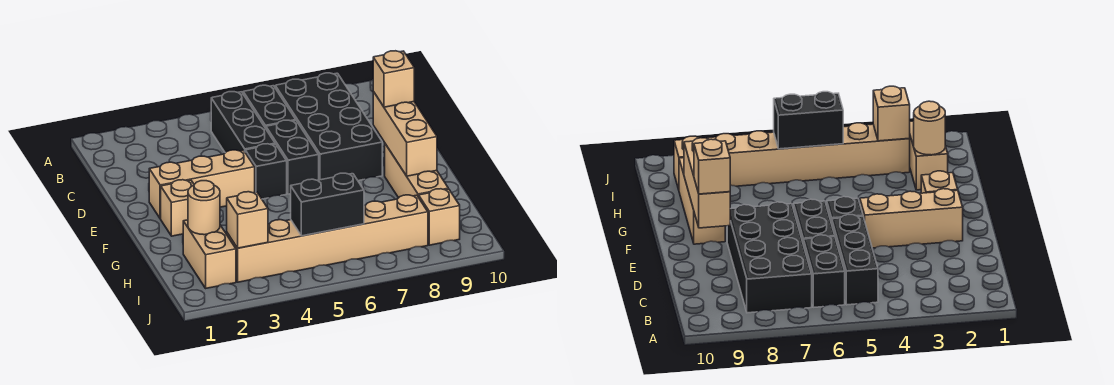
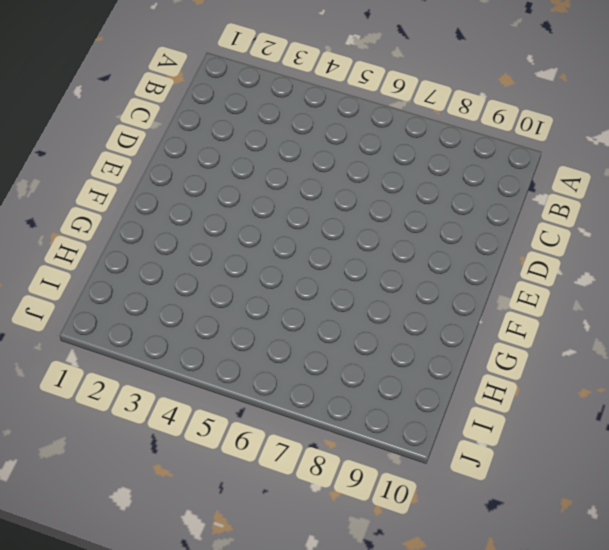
none -> black 1x3 brick [211,92,275,153]
none -> black 1x2 brick [243,85,296,128]
none -> black 2x4 brick [275,73,382,181]

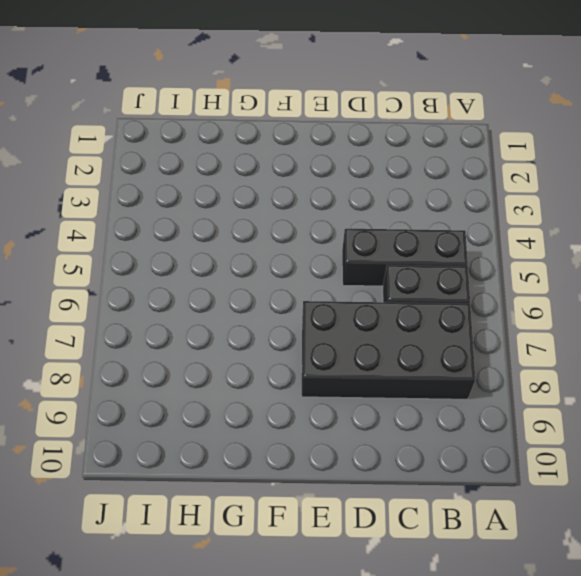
none -> black 1x2 brick [266,120,319,194]
none -> tan 1x3 brick [149,150,255,219]
none -> black 1x1 brick [245,144,287,199]

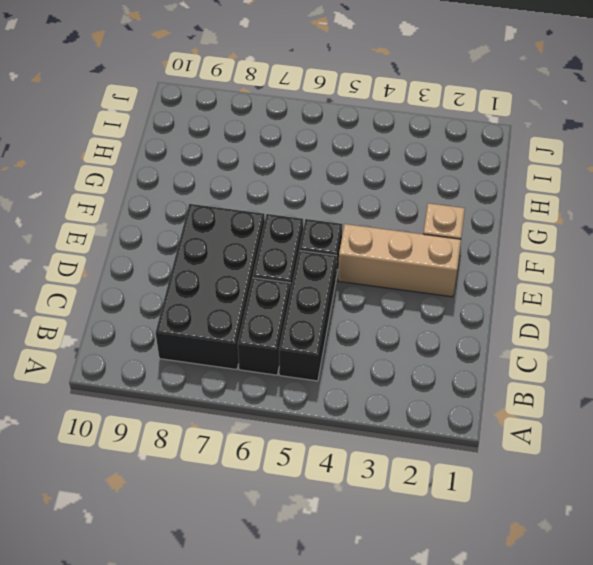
none -> tan 1x3 brick [385,144,448,198]
none -> tan 1x2 brick [183,220,236,288]
none -> tan 1x6 brick [227,195,428,282]

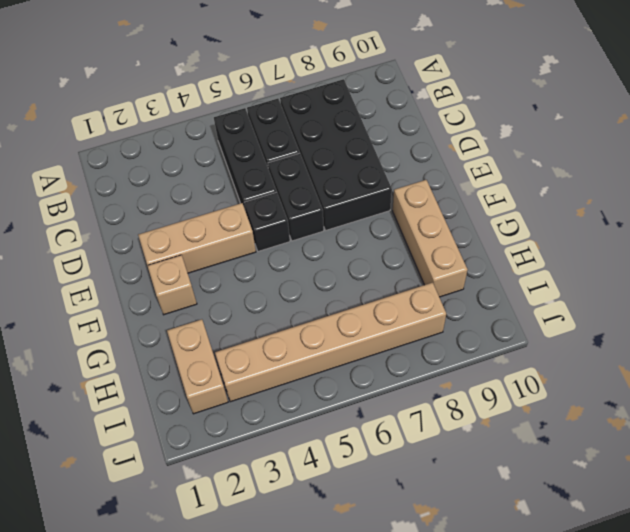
none -> tan 1x1 brick [419,189,460,245]
none -> tan 1x3 brick [373,92,437,176]
none -> tan 1x1 round brick [188,181,220,235]

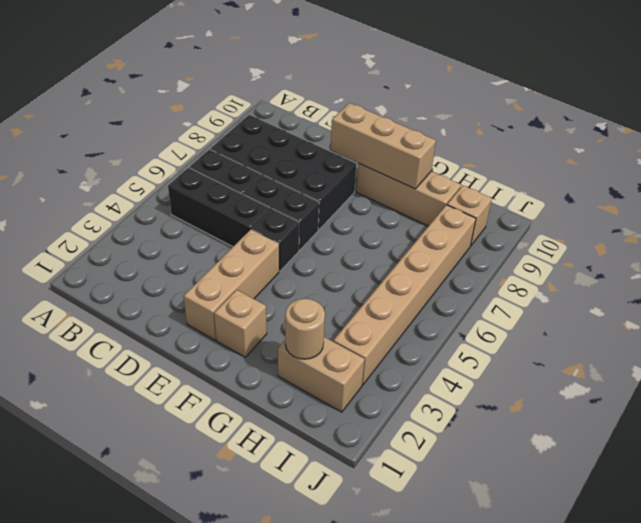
none -> tan 1x1 brick [227,192,268,248]
none -> black 1x2 brick [291,173,364,236]
none -> tan 1x1 brick [373,51,414,107]

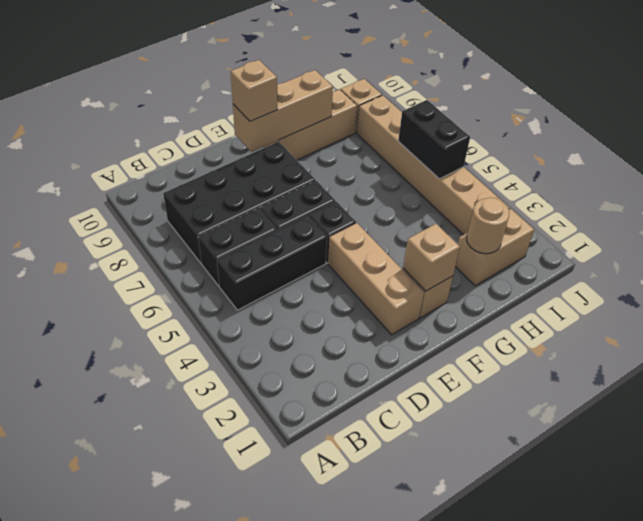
tan 1x1 brick [403,224,460,291] -> tan 1x1 brick moved to [227,192,268,248]

